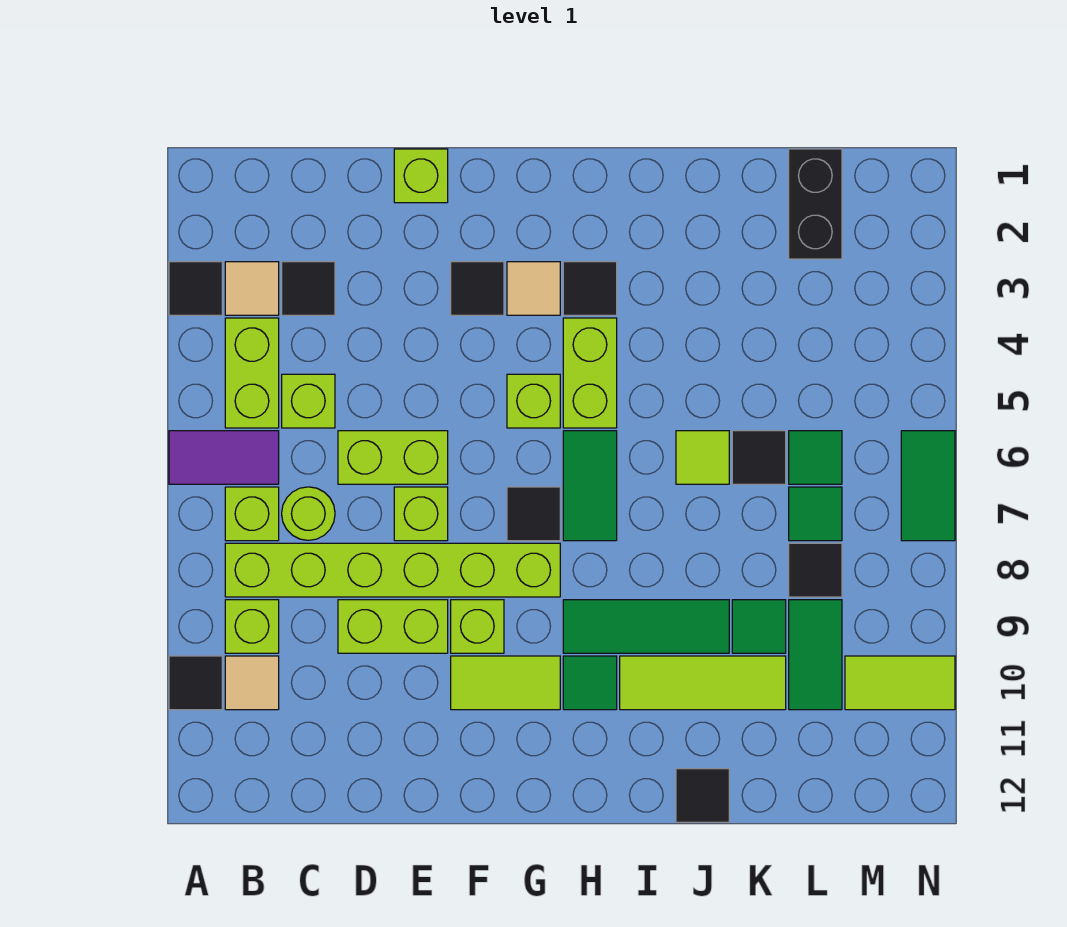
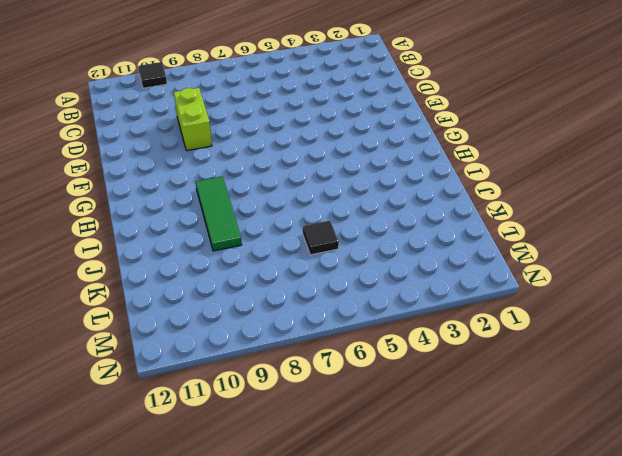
none -> black 1x1 tile [169,262,222,315]
none -> purple 1x2 tile [169,431,279,484]
none -> tan 1x1 tile [225,262,279,315]
none -> lime 1x2 brick [225,318,279,428]

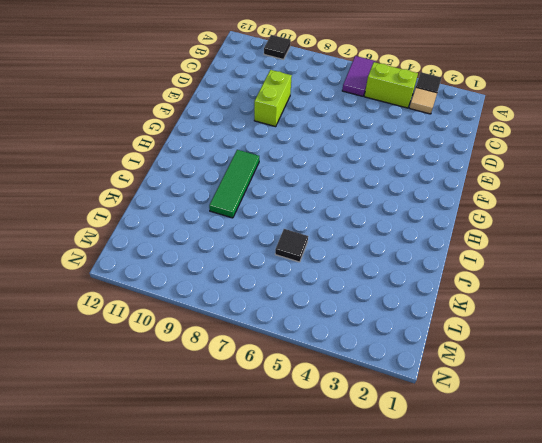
none -> lime 1x1 brick [225,487,279,541]
none -> lime 1x6 brick [225,543,560,597]
none -> lime 1x1 brick [225,600,279,653]
none -> tan 1x1 tile [225,656,279,710]

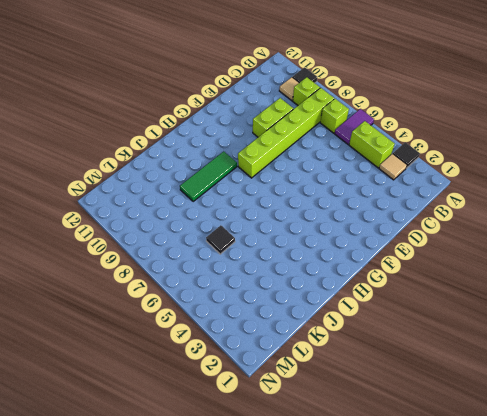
none -> black 1x1 tile [282,262,335,315]
none -> lime 1x1 brick [282,374,335,428]
none -> lime 1x1 round brick [282,487,335,540]
none -> lime 1x2 brick [338,431,448,484]

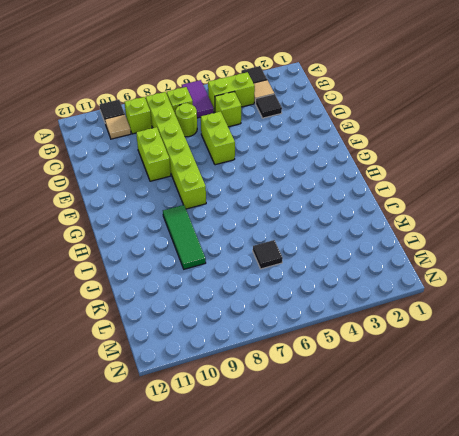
none -> lime 1x1 brick [394,149,448,203]
none -> lime 1x1 brick [394,487,448,541]
none -> black 1x1 tile [451,262,504,315]
none -> lime 1x1 brick [451,600,504,653]

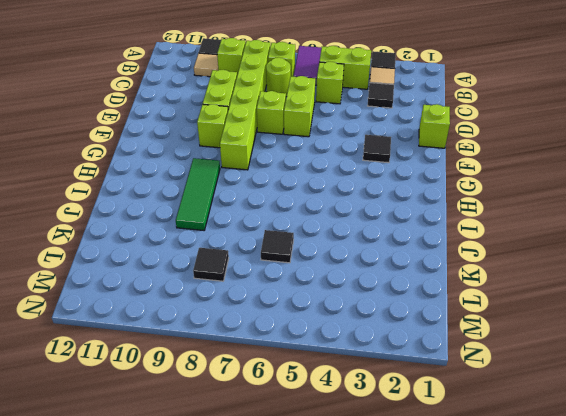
none -> lime 1x2 tile [451,656,560,710]
none -> tan 1x1 tile [507,262,560,315]
none -> lime 1x1 brick [507,374,560,428]
none -> black 1x1 tile [507,487,560,541]

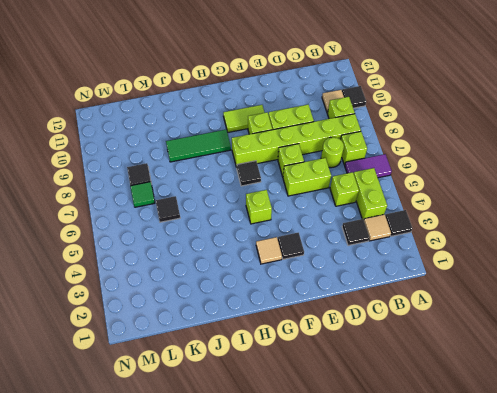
none -> lime 1x1 brick [394,149,448,203]
none -> black 1x1 tile [563,262,617,315]
none -> lime 1x2 brick [563,318,617,428]
none -> green 1x2 tile [563,431,617,541]

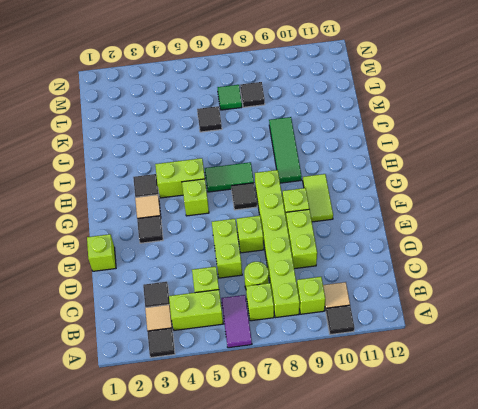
none -> green 1x1 tile [563,656,617,710]
none -> lime 1x3 tile [620,656,786,710]
none -> lime 1x1 tile [676,431,729,484]
none -> black 1x1 tile [676,769,729,822]

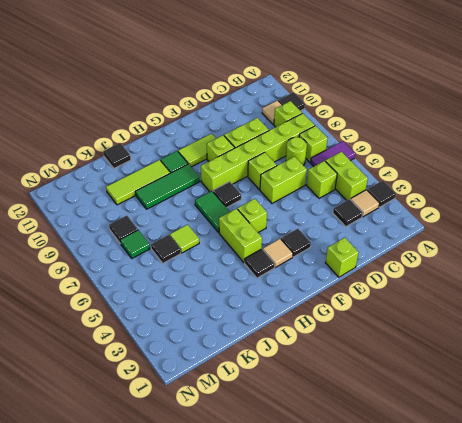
none -> green 1x1 tile [732,600,786,653]
none -> black 1x2 brick [789,149,842,259]
none -> green 1x1 tile [789,431,842,484]
none -> green 1x2 tile [789,600,842,710]

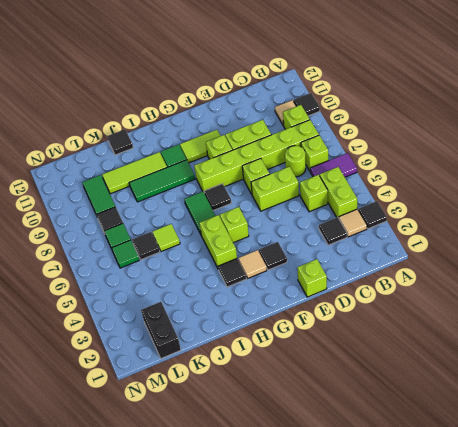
none -> green 1x1 tile [732,600,786,653]
none -> lime 1x2 tile [845,656,955,710]
none -> green 1x2 tile [901,431,955,541]

